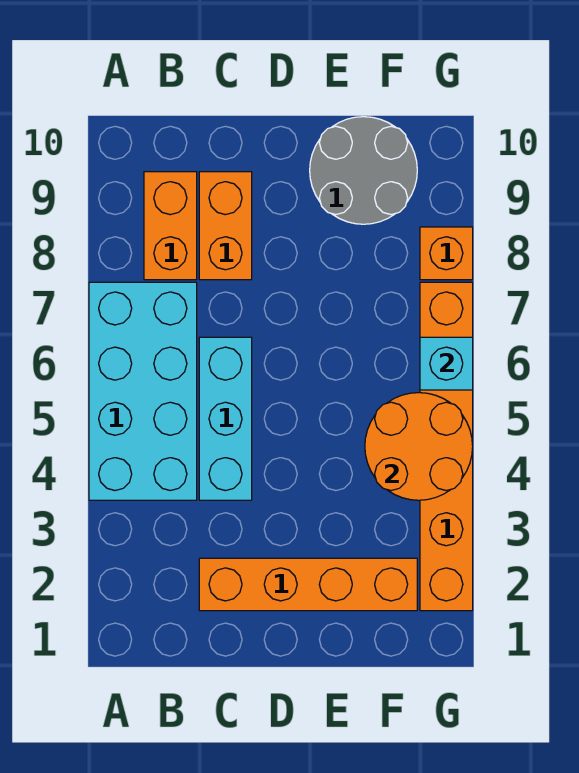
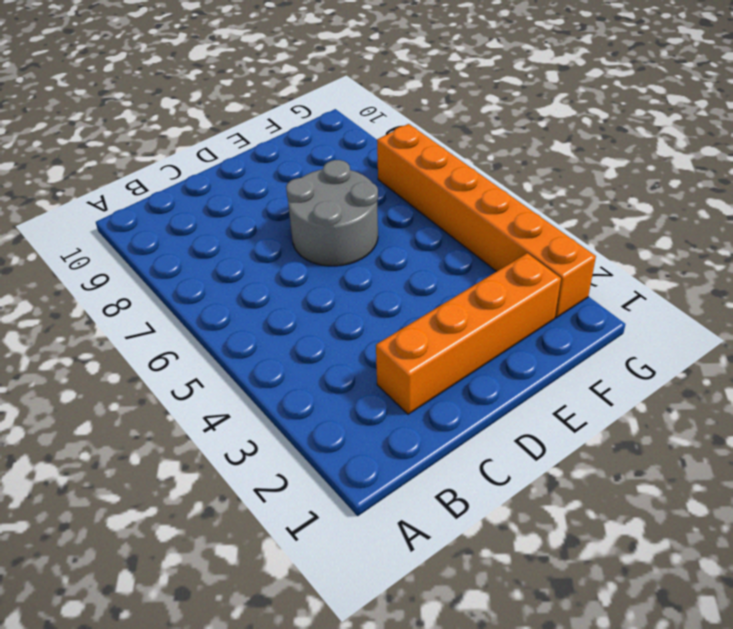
grey 2x2 round brick [286,160,378,266] -> grey 2x2 round brick moved to [310,117,417,224]
none -> cyan 2x4 brick [89,282,197,500]
none -> orange 1x2 brick [144,172,197,280]

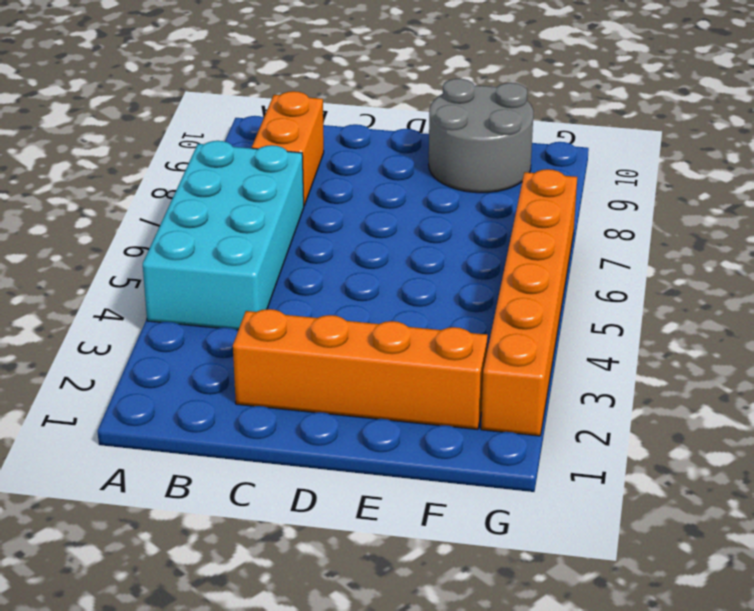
none -> cyan 1x3 brick [199,337,252,500]
none -> orange 1x2 brick [199,172,252,280]

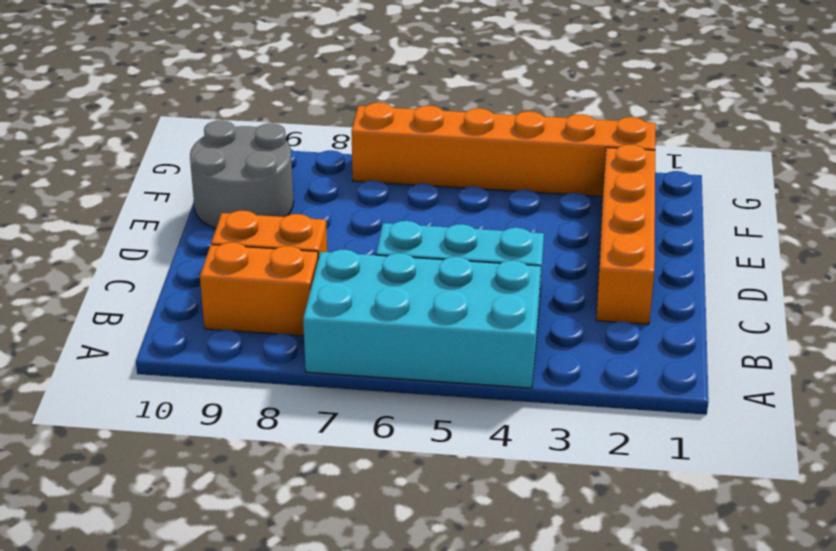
none -> orange 1x1 brick [420,227,473,280]
none -> orange 2x2 round brick [365,393,473,500]

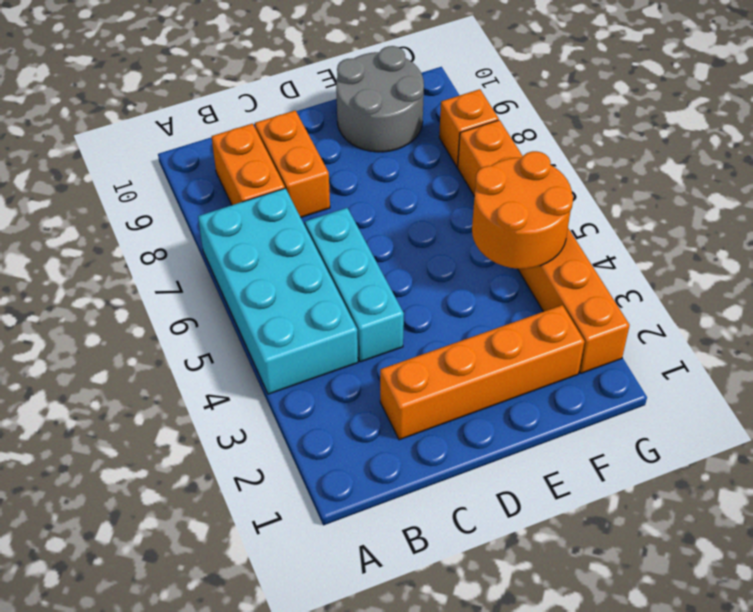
none -> cyan 1x1 brick [420,337,473,390]

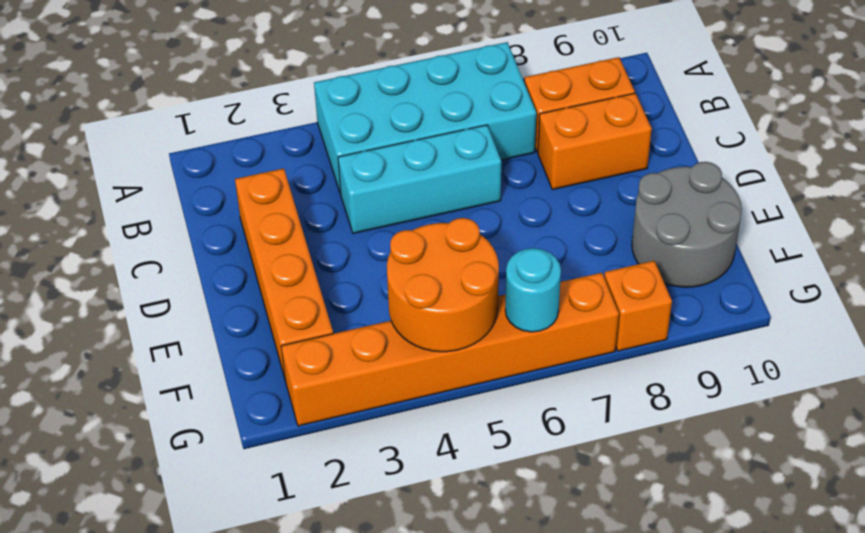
cyan 1x1 round brick [505,248,561,332] -> cyan 1x1 brick [420,337,473,390]

